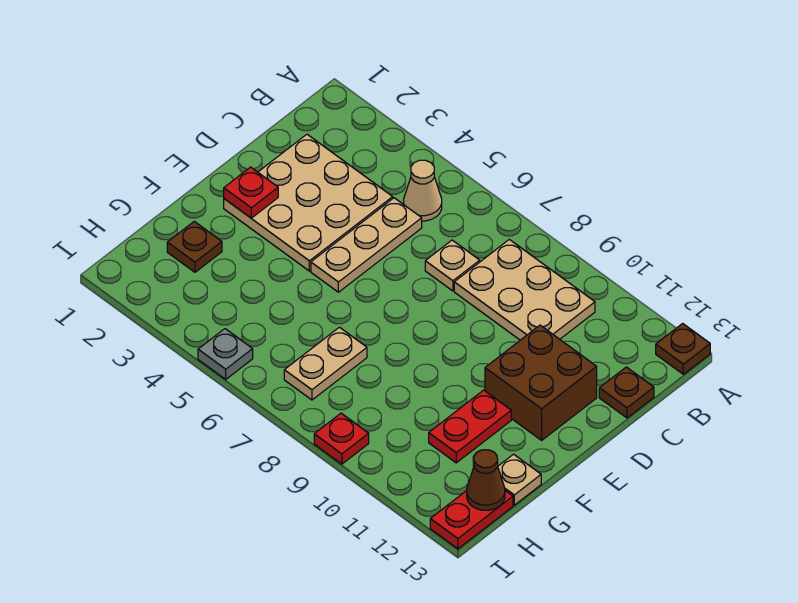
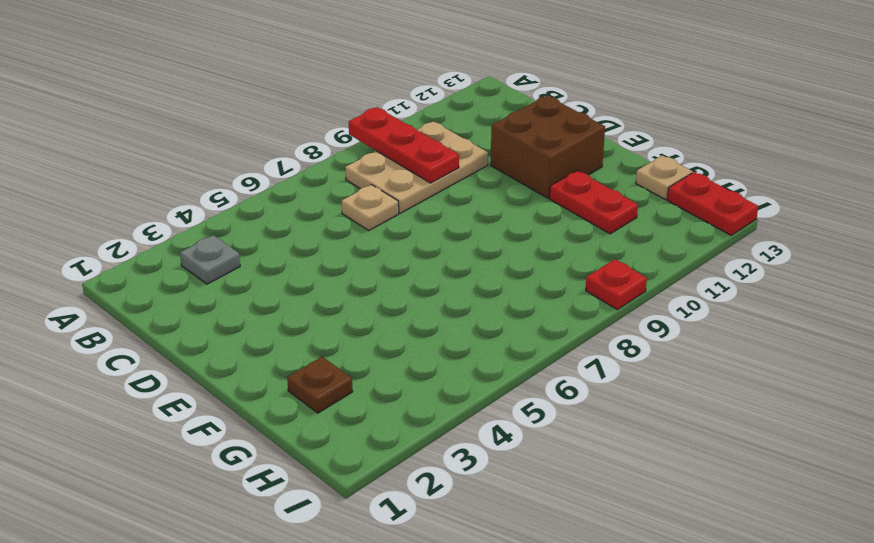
red 1x3 plate [349,107,459,183] -> none
grey 1x1 plate [180,235,240,284] -> grey 1x1 plate moved to [198,329,253,379]
none -> brown 1x1 plate [656,323,710,374]
none -> tan 1x1 cone [404,160,442,221]
none -> tan 3x3 plate [224,134,393,271]

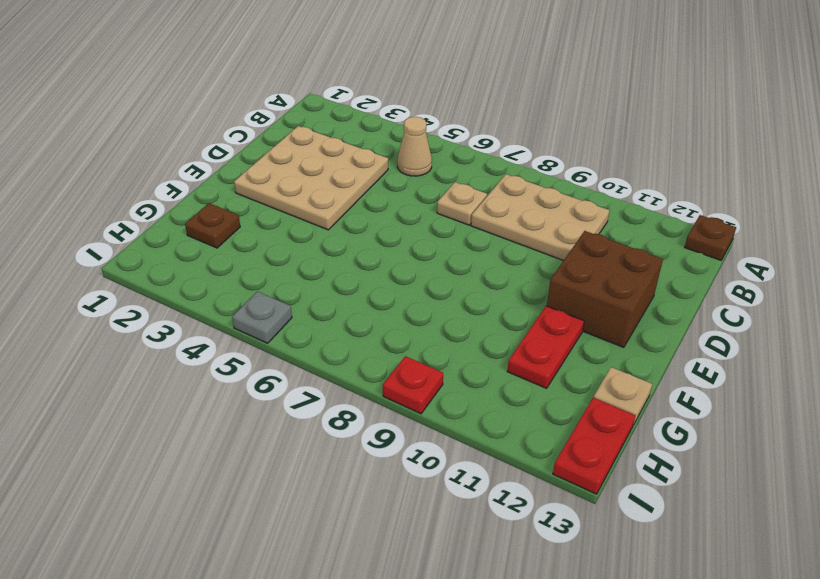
none -> tan 1x3 plate [311,198,422,292]
none -> brown 1x1 plate [599,367,654,418]
none -> tan 1x2 plate [284,327,367,400]

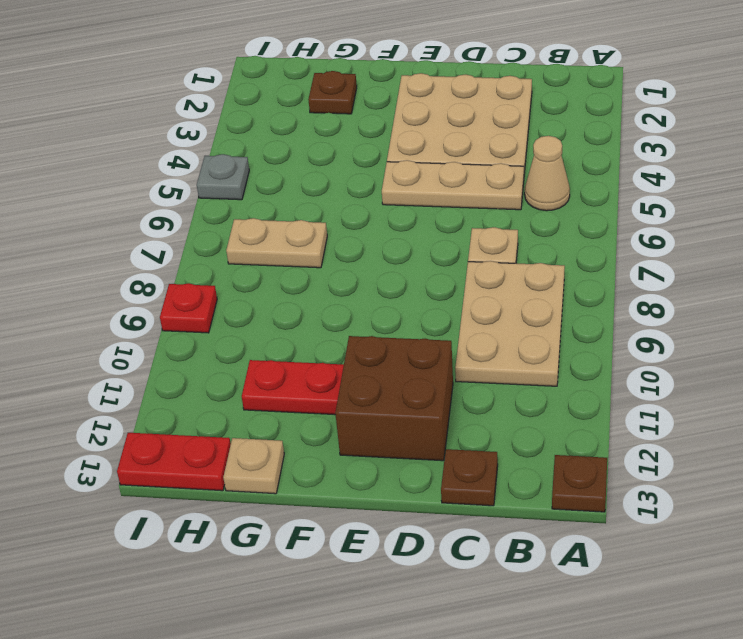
none -> red 1x1 plate [224,167,278,218]
none -> brown 1x1 cone [467,450,505,510]

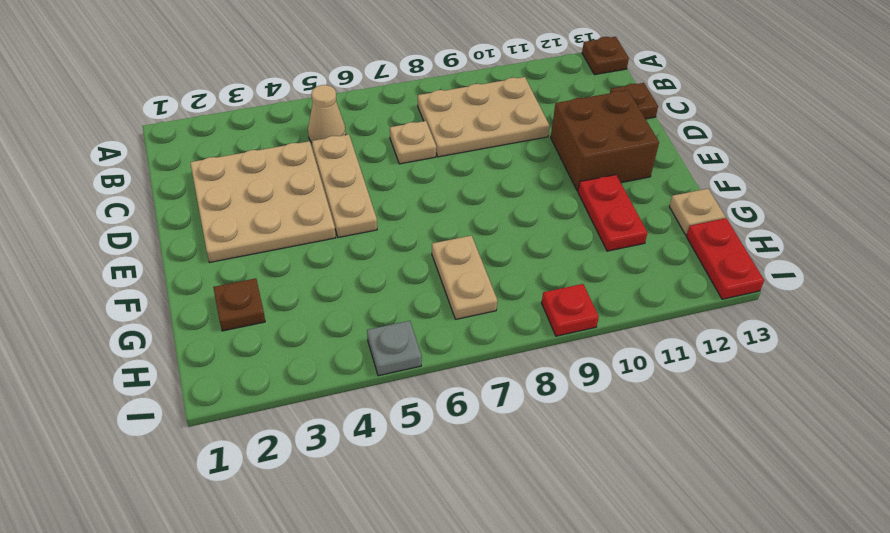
none -> red 1x1 plate [224,167,278,218]
none -> brown 1x1 cone [467,450,505,510]

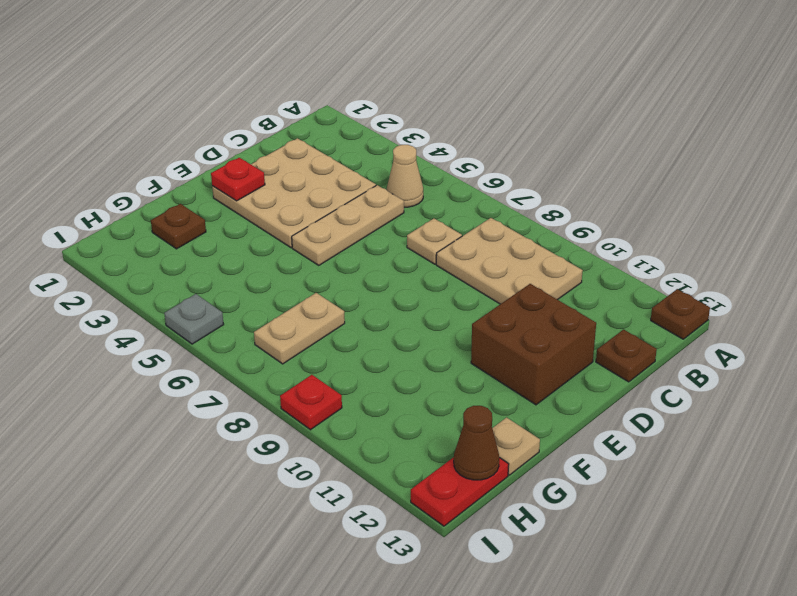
none -> red 1x2 plate [429,390,511,463]

